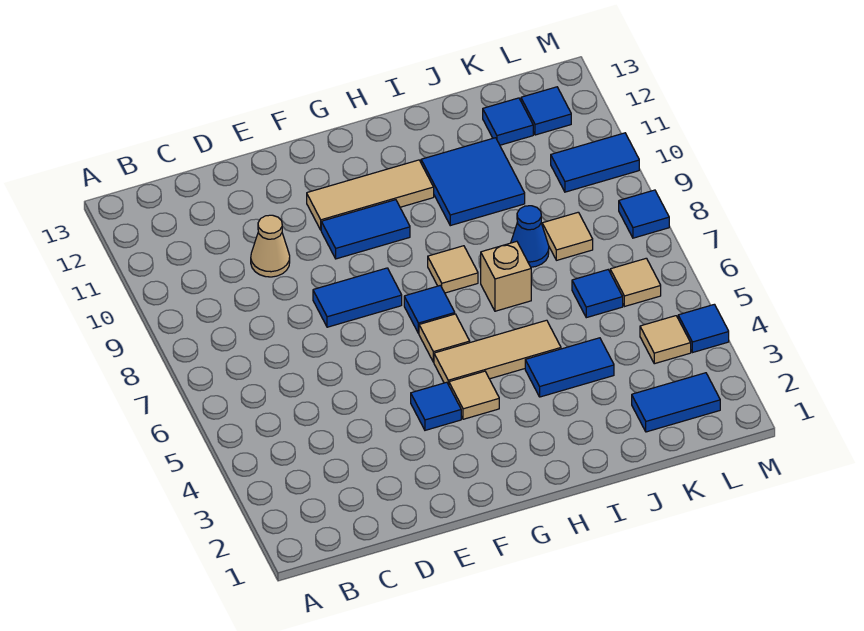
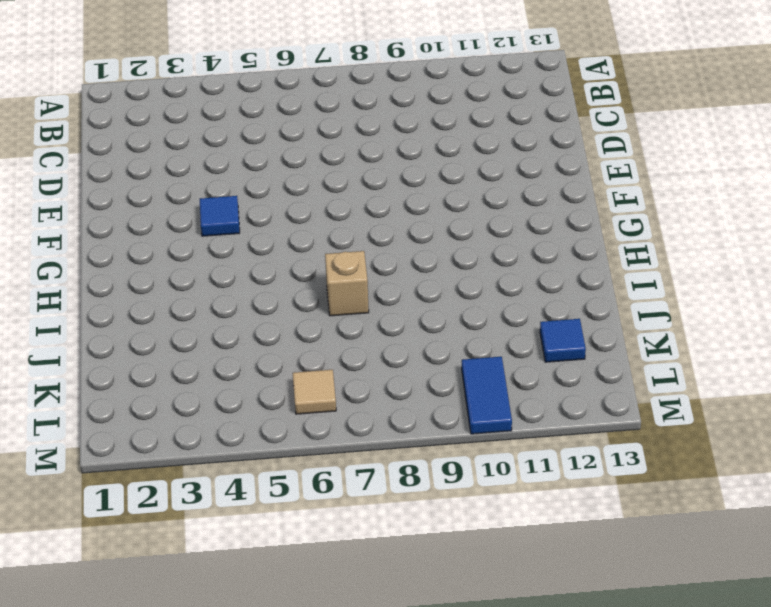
none -> tan 1x1 cone [251,215,290,277]
none -> blue 1x2 tile [313,268,402,327]
none -> blue 1x2 tile [321,200,410,259]

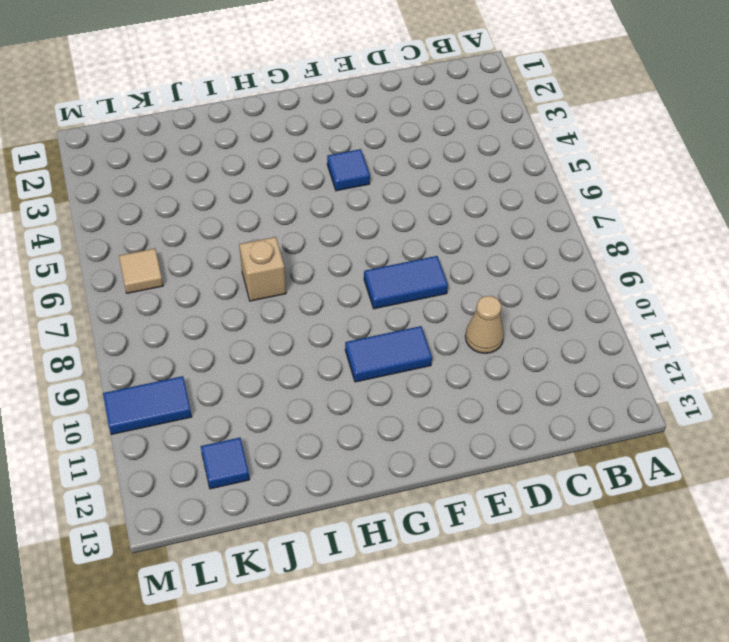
none -> tan 1x3 tile [307,160,434,230]
none -> tan 1x1 tile [449,371,499,419]
none -> tan 1x3 tile [434,320,561,385]

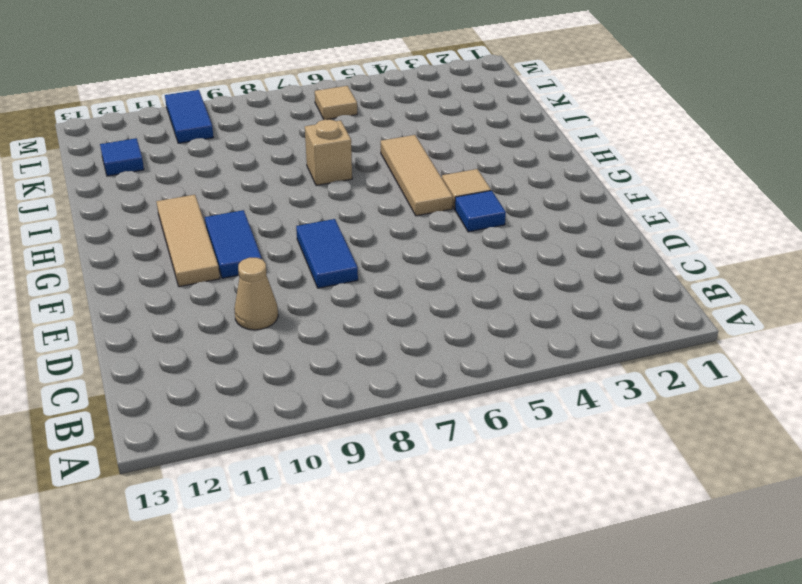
none -> tan 1x1 tile [419,314,470,362]
none -> blue 1x1 tile [404,285,455,334]
none -> tan 1x1 tile [428,246,478,293]

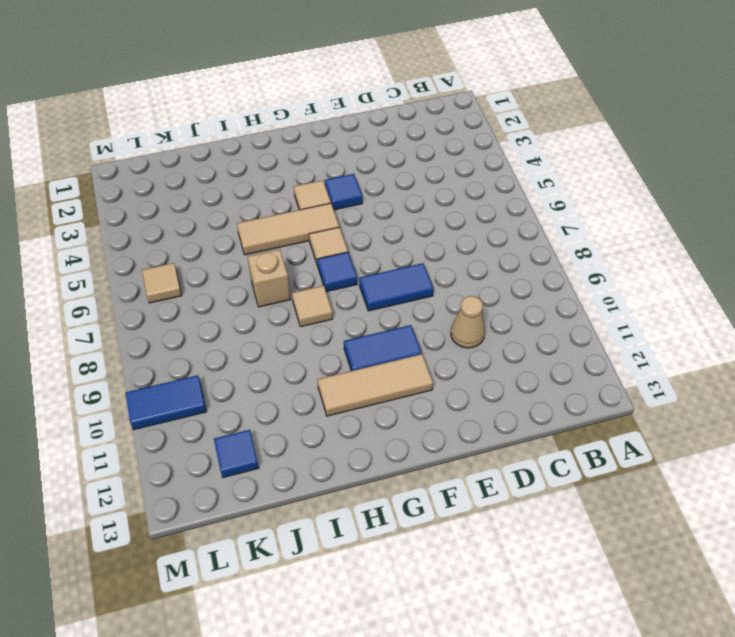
none -> blue 1x2 tile [525,338,614,397]
none -> blue 2x2 tile [421,138,525,226]
none -> blue 1x1 cone [511,206,549,267]

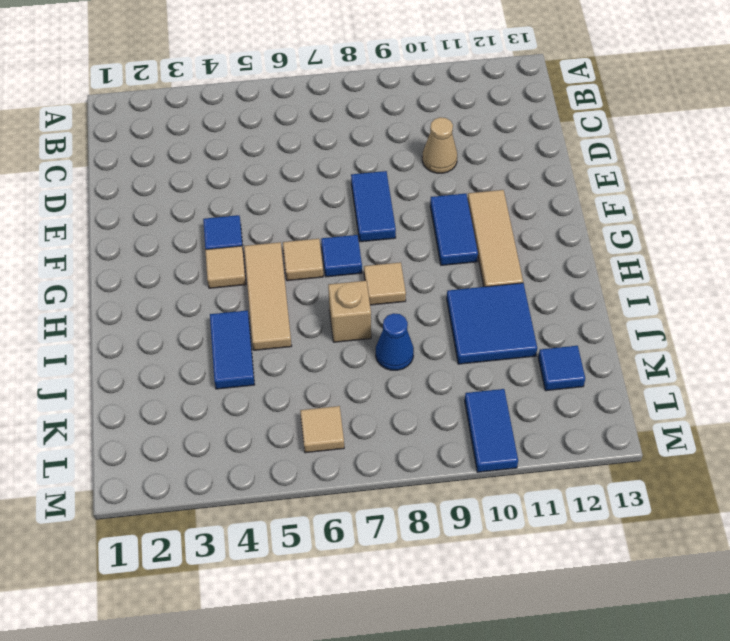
none -> blue 1x2 tile [632,373,720,432]
none -> blue 1x1 tile [572,270,623,318]
none -> tan 1x1 tile [542,212,593,260]

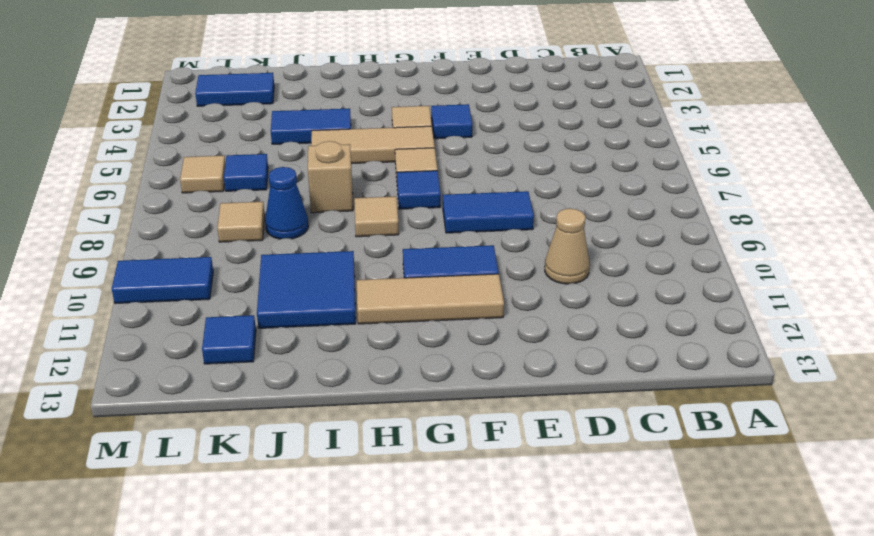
none -> tan 1x1 tile [640,316,691,364]
none -> blue 1x1 tile [521,87,571,135]
none -> blue 1x1 tile [678,304,729,353]

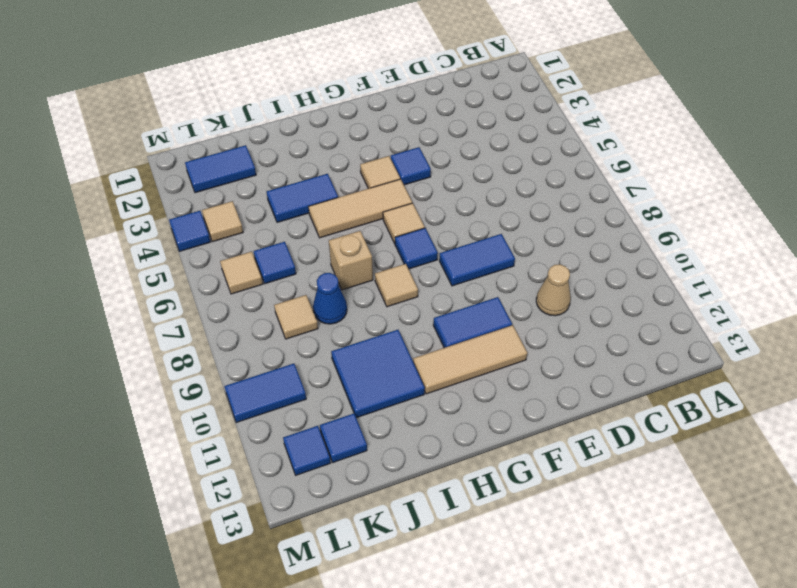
none -> blue 1x1 tile [619,190,669,238]

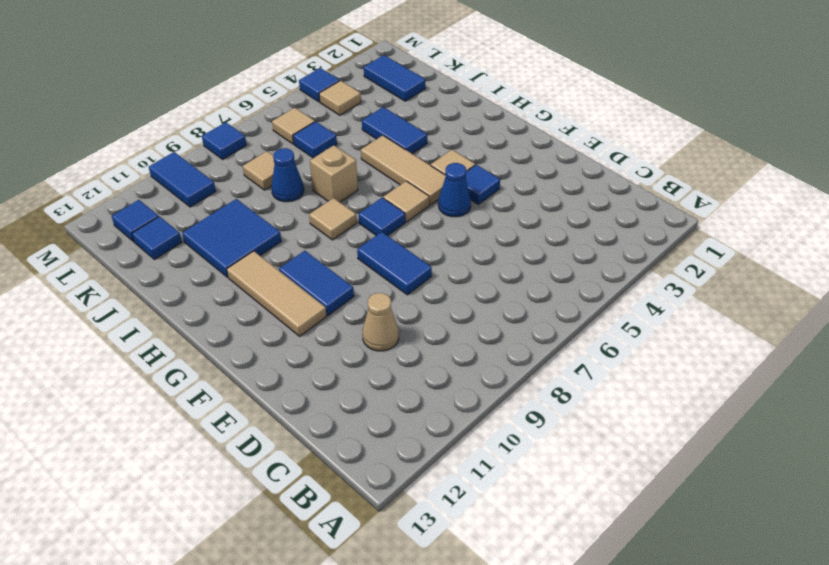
blue 1x1 cone [438,163,471,217] -> none

